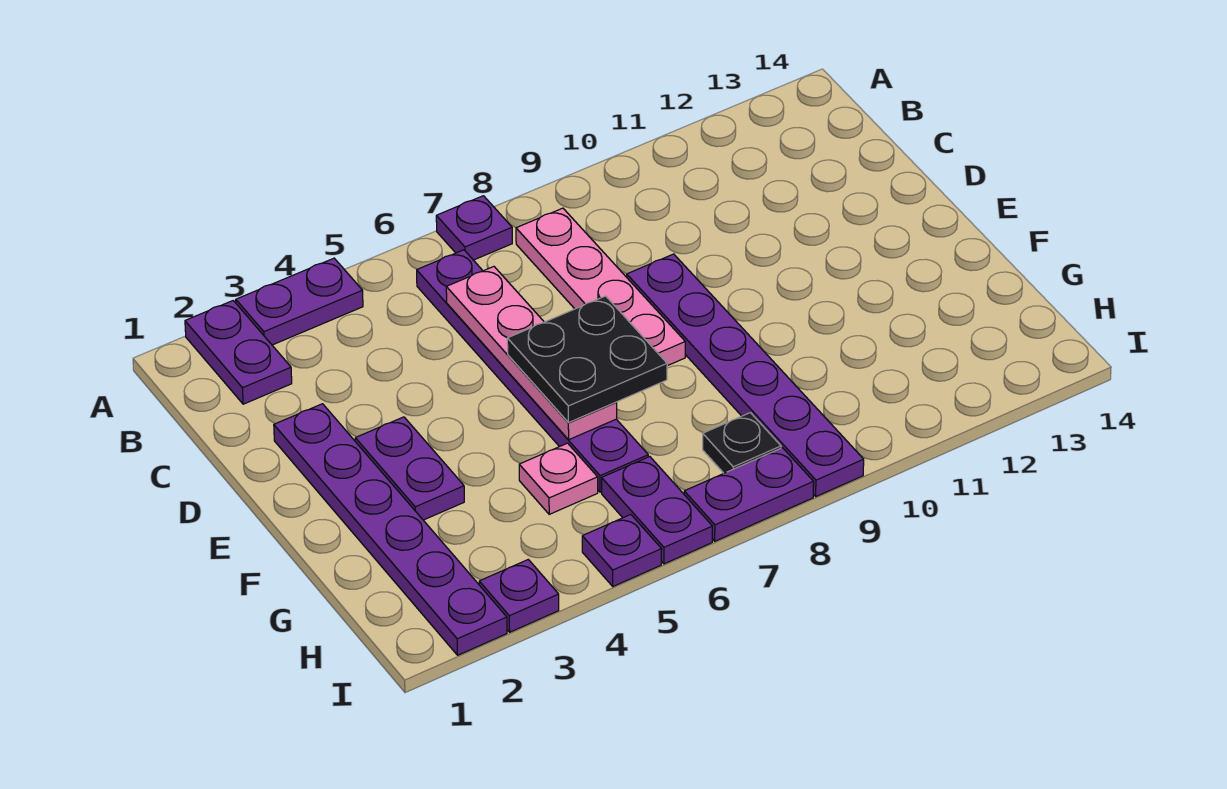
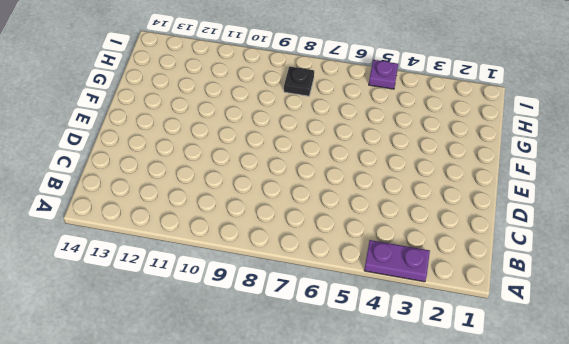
none -> purple 1x2 plate [185,301,292,404]
none -> purple 1x1 plate [436,196,512,260]
none -> purple 1x6 plate [417,250,648,492]

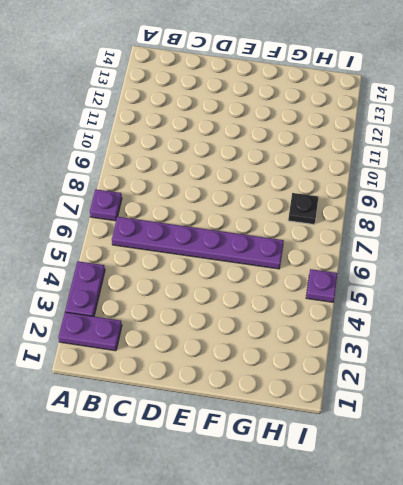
none -> pink 1x4 plate [516,208,685,366]
none -> purple 1x6 plate [274,404,507,655]
none -> purple 1x6 plate [627,254,864,496]

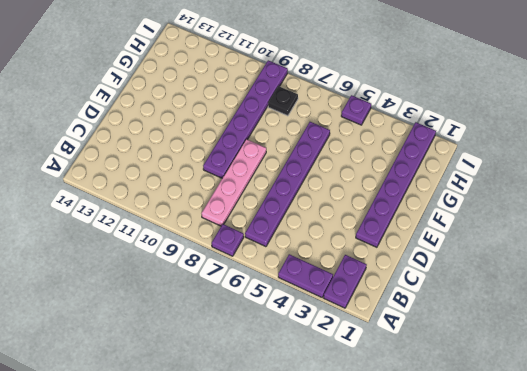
none -> purple 1x2 plate [355,417,464,520]
none -> pink 1x1 plate [519,443,598,514]
none -> purple 1x2 plate [602,457,712,564]

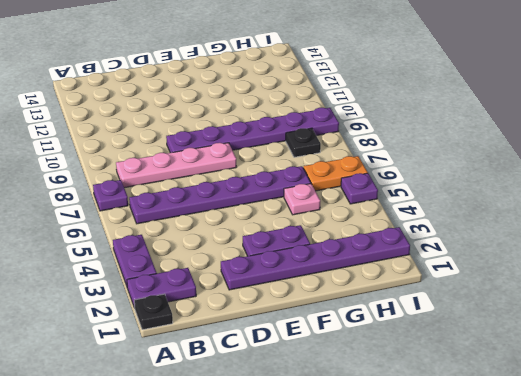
black 1x1 plate [134,294,173,330] -> none
orange 1x2 plate [303,156,368,191] -> purple 1x2 plate [602,457,712,564]
none -> purple 1x1 plate [479,560,559,632]
none -> purple 1x2 plate [684,448,814,541]
none -> pink 1x4 plate [446,267,617,439]

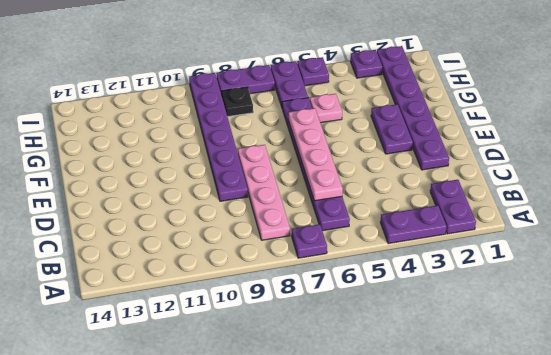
none -> black 2x2 plate [507,296,667,423]

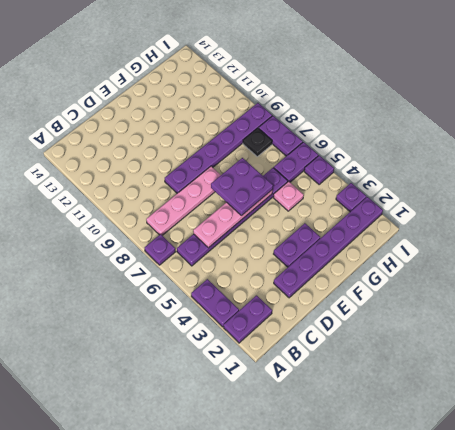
purple 2x2 plate [211,158,273,216] -> black 2x2 plate [507,296,667,423]

